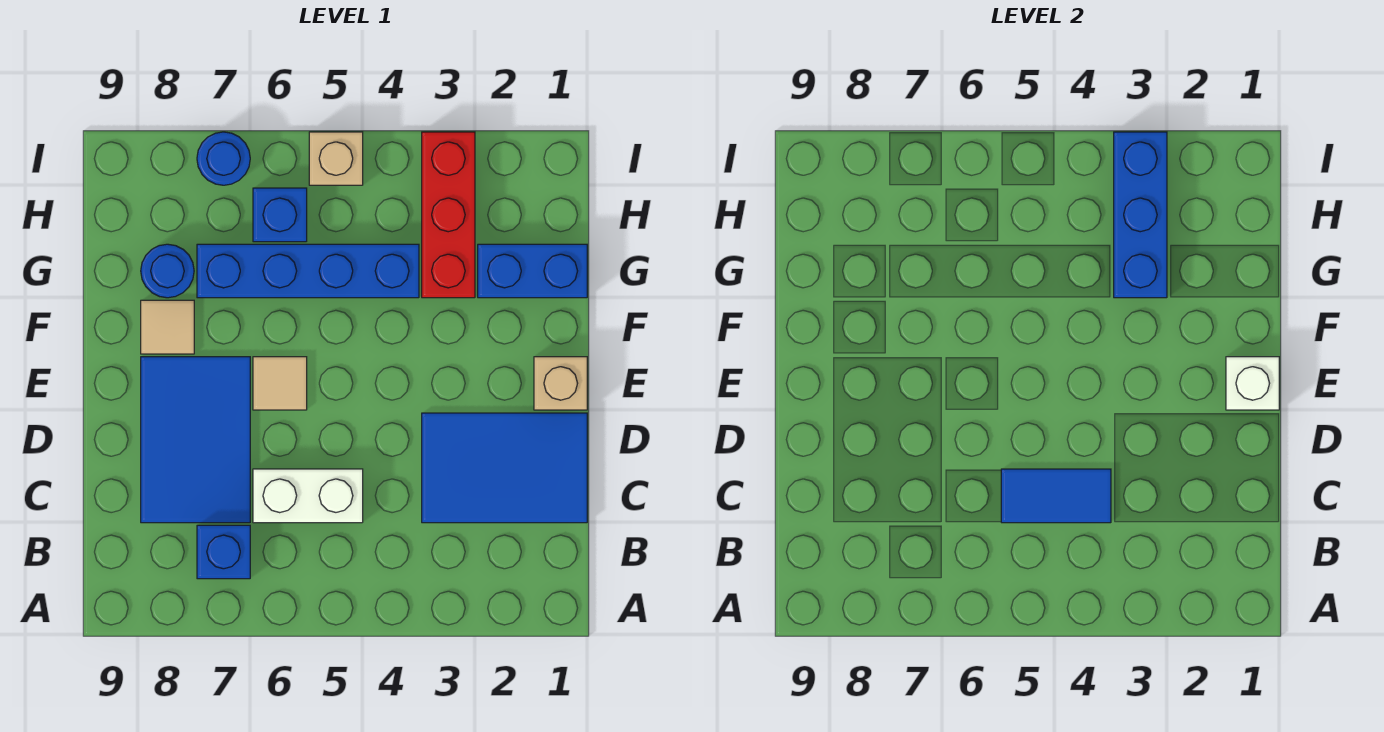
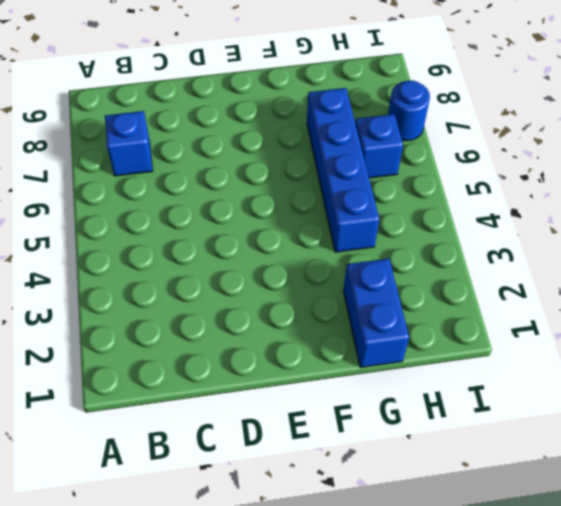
none -> blue 2x3 tile [422,413,587,523]
none -> white 1x2 brick [253,469,363,523]
none -> blue 2x3 tile [141,357,250,523]

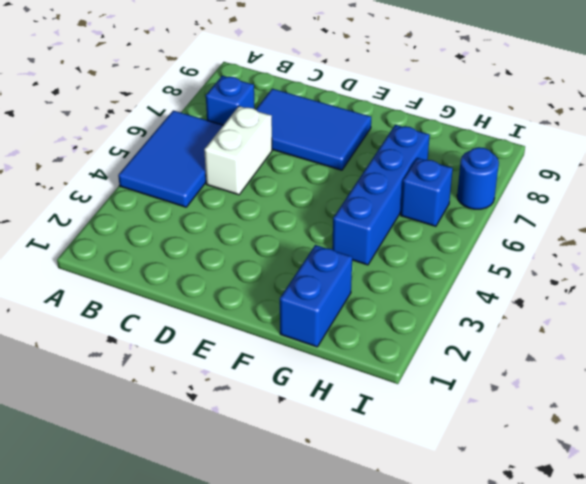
blue 2x3 tile [118,110,223,207] -> blue 2x3 tile moved to [422,413,587,523]
none -> tan 1x1 brick [534,357,587,410]
none -> tan 1x1 tile [253,357,307,410]
none -> tan 1x1 tile [141,300,194,354]

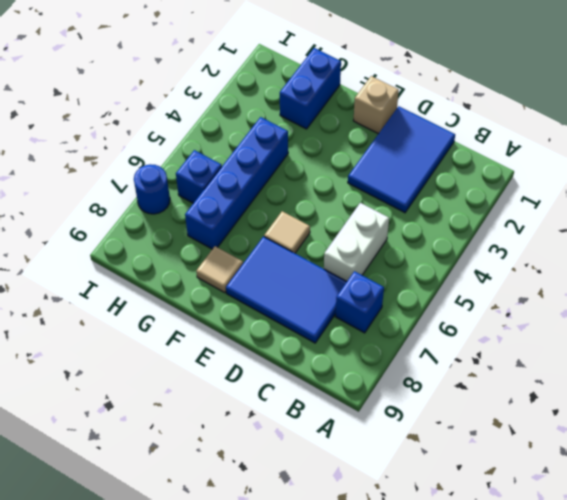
none -> red 1x3 brick [422,132,475,298]
none -> blue 1x1 round brick [141,244,194,298]
none -> tan 1x1 brick [309,132,363,185]

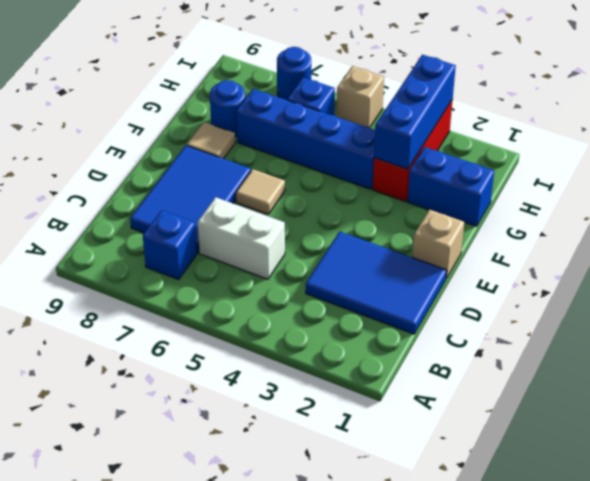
none -> blue 1x2 tile [1001,469,1111,523]
none -> white 1x1 brick [1226,357,1279,410]

